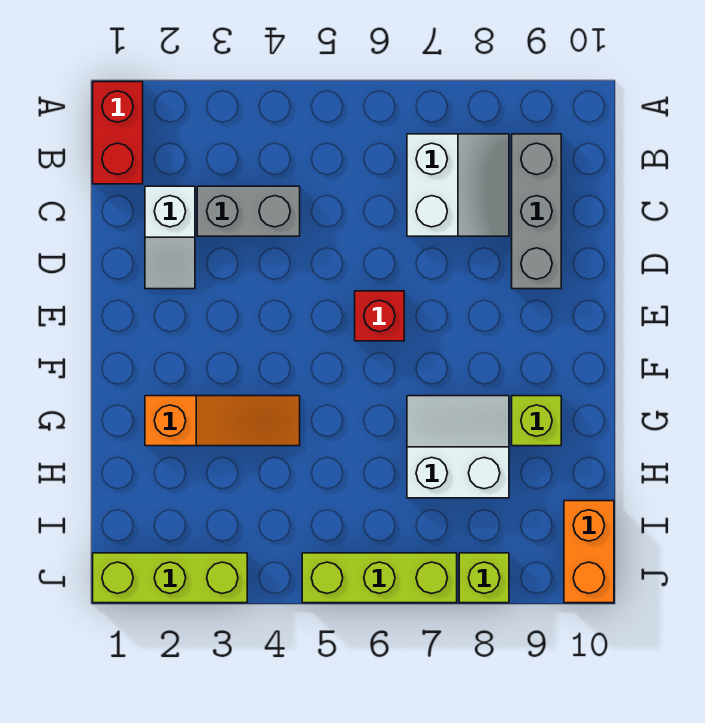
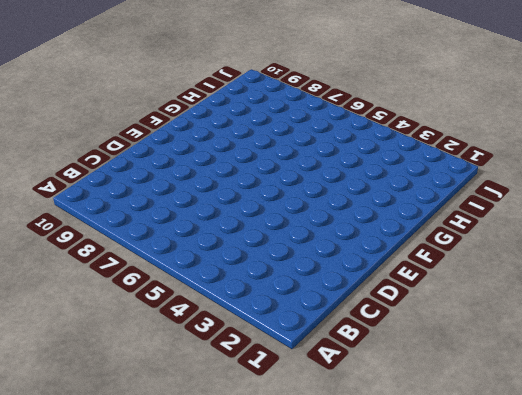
none -> red 1x2 brick [93,82,143,184]
none -> white 2x2 slope [407,134,509,236]
none -> grey 1x3 brick [512,134,561,289]

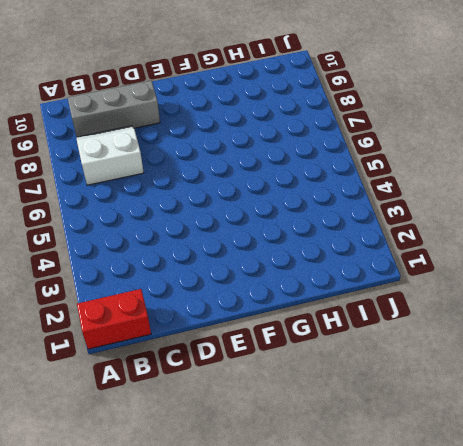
none -> white 1x2 slope [145,186,195,289]
none -> grey 1x2 brick [197,186,300,236]
none -> red 1x1 brick [355,291,404,341]

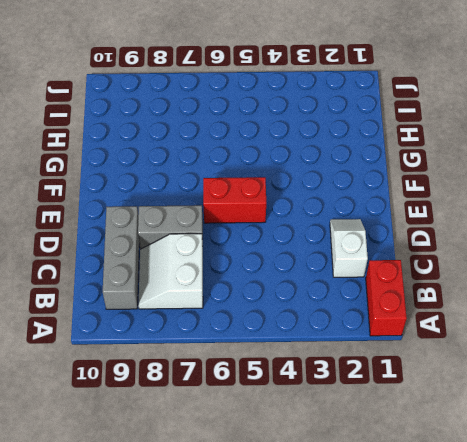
grey 1x2 brick [138,205,203,249] -> grey 1x2 brick moved to [197,186,300,236]
red 1x2 brick [203,177,266,223] -> red 1x1 brick [355,291,404,341]
none -> orange 1x3 slope [145,396,300,446]
none -> white 2x2 slope [407,396,509,498]
none -> lime 1x1 brick [512,396,561,446]

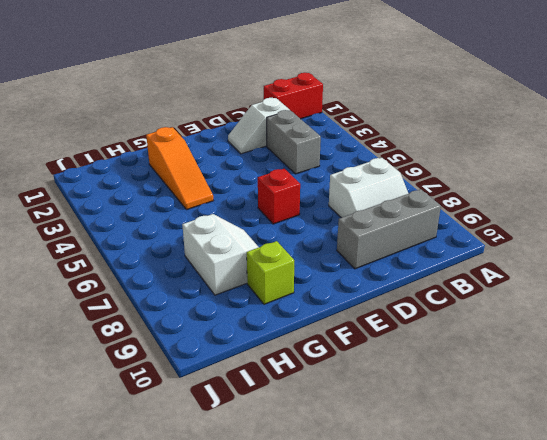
none -> orange 1x2 brick [564,501,614,603]
none -> lime 1x3 brick [93,553,247,603]
none -> lime 1x3 brick [302,553,457,603]

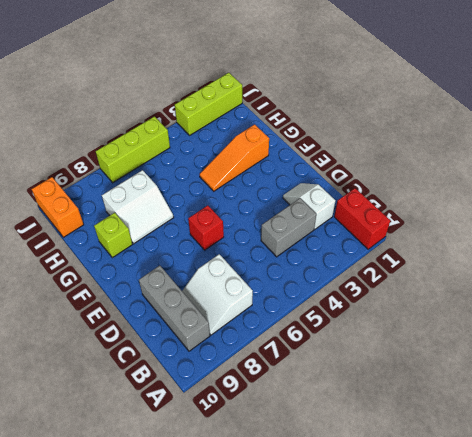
none -> lime 1x1 brick [459,553,509,603]

